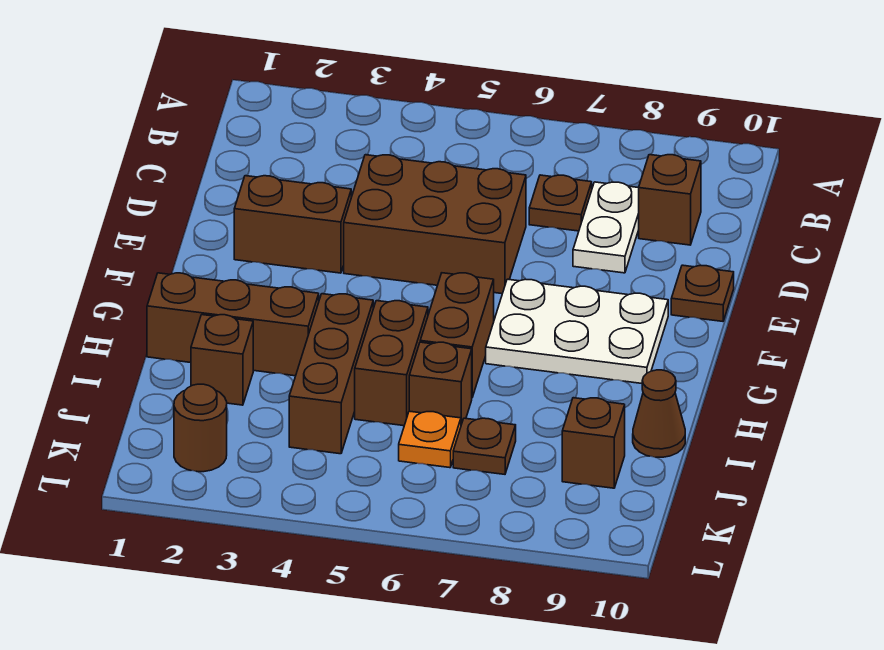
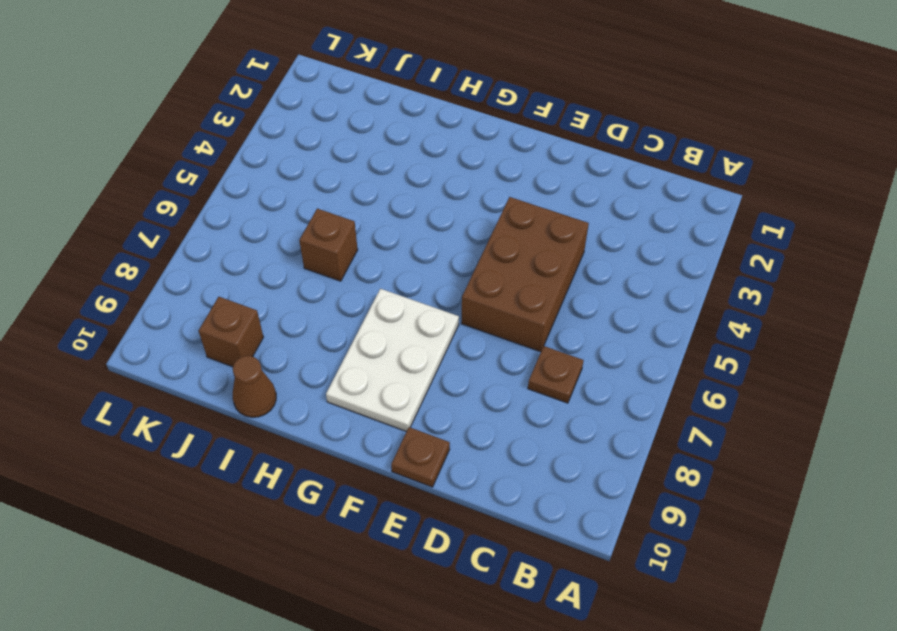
none -> white 1x2 plate [573,182,639,273]
none -> brown 1x1 brick [639,155,701,245]
none -> brown 1x2 brick [234,176,351,273]

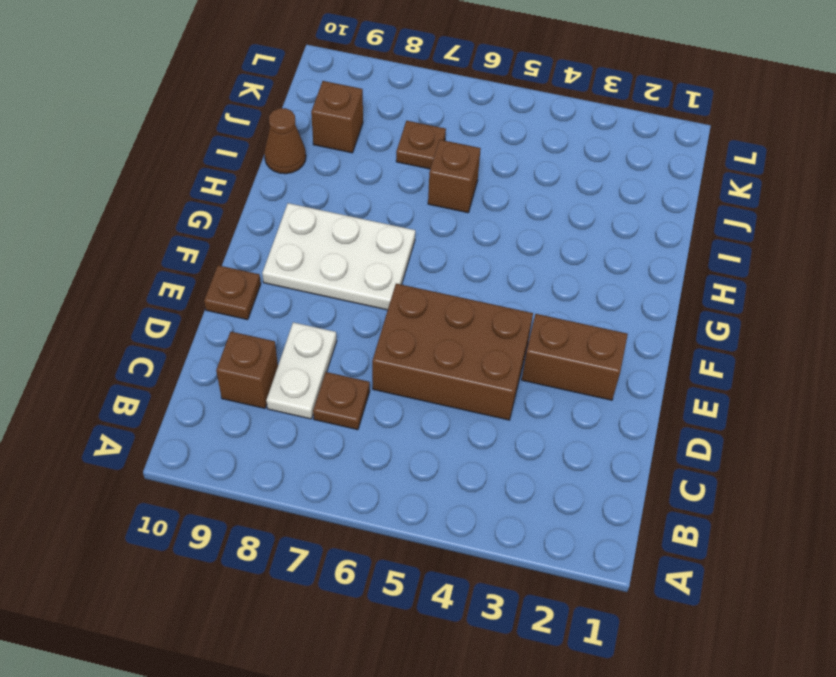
none -> brown 1x2 brick [420,273,494,397]
none -> brown 1x3 brick [147,273,319,376]
none -> brown 1x3 brick [289,294,373,454]

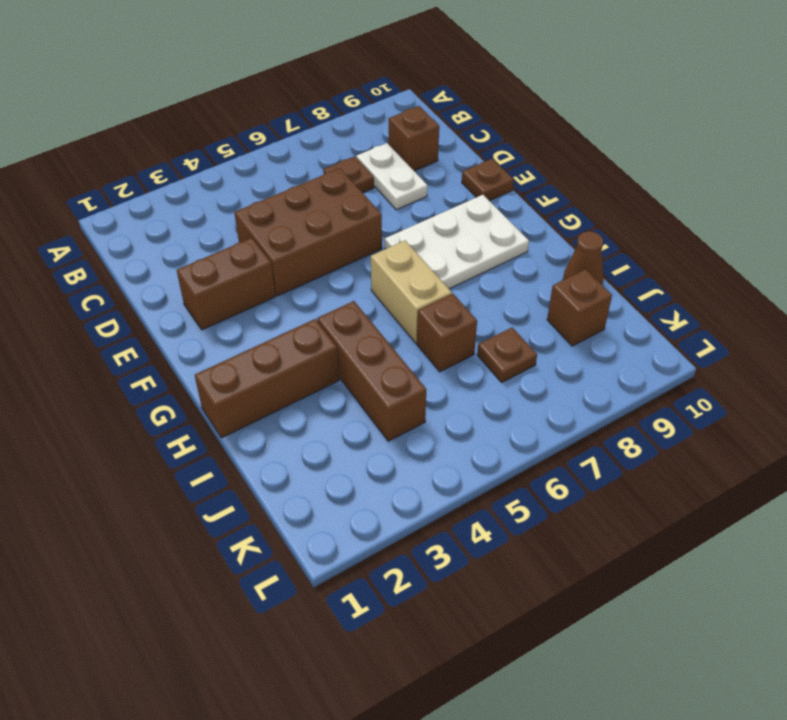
tan 1x2 brick [371,241,452,343] -> brown 1x2 brick [420,273,494,397]
none -> brown 1x2 brick [355,301,428,426]
none -> brown 1x1 brick [191,315,253,405]
none -> orange 1x1 plate [399,411,461,468]

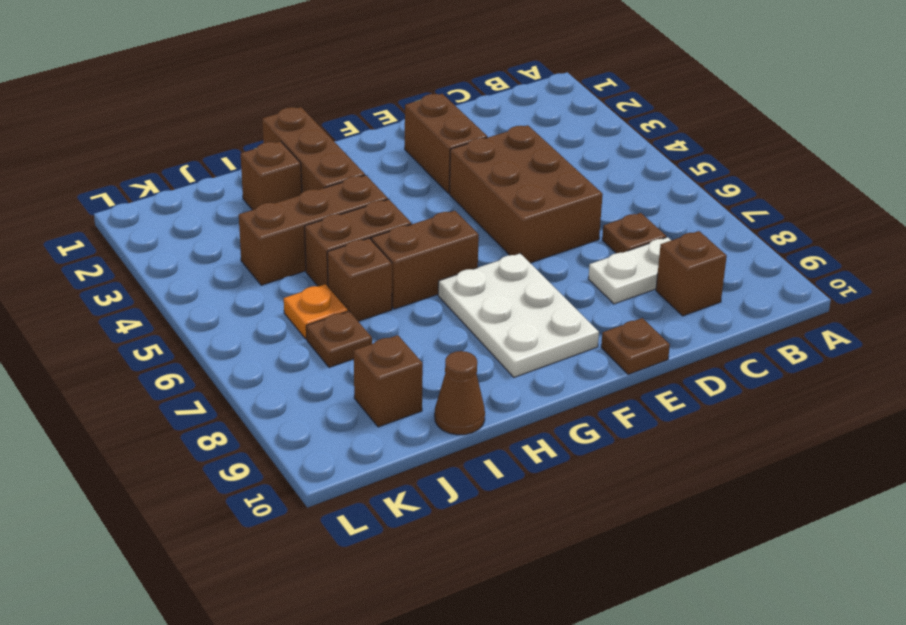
none -> brown 1x1 round brick [174,384,227,472]

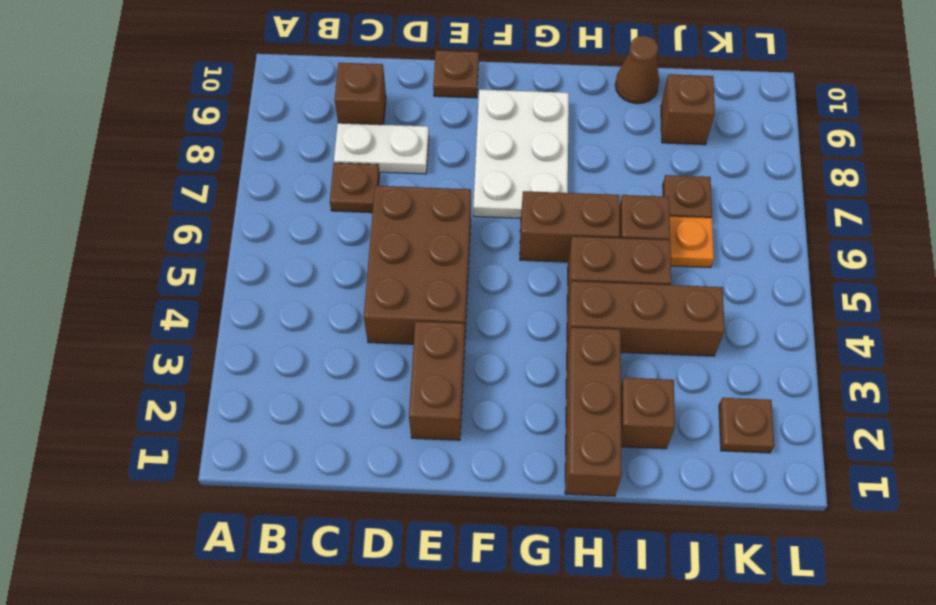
brown 1x1 plate [719,398,774,453] -> brown 1x1 round brick [174,384,227,472]

